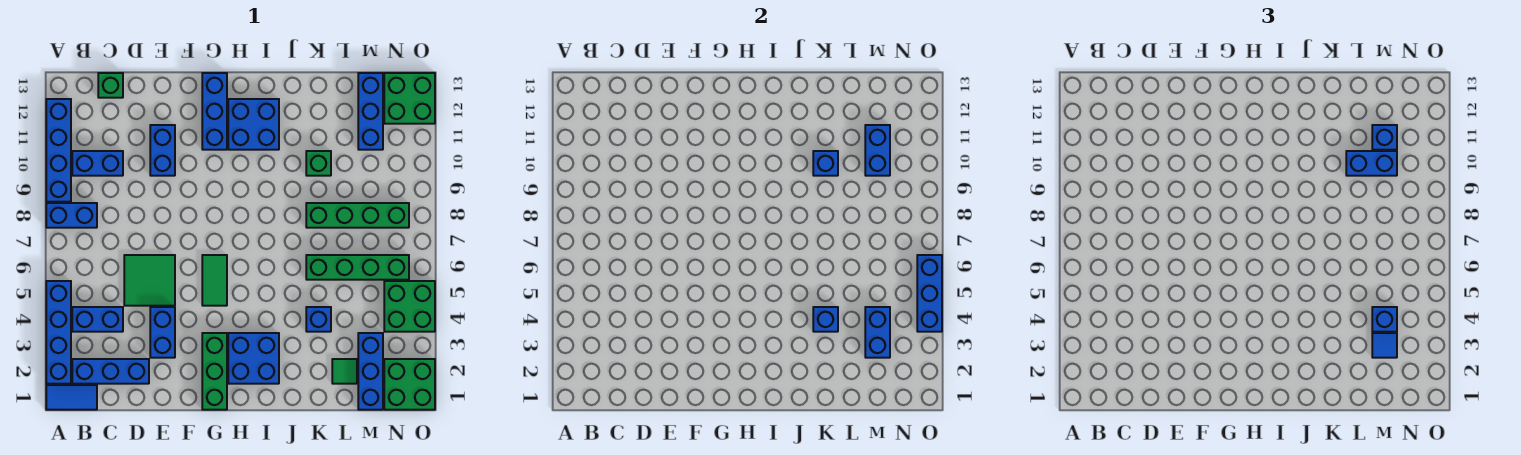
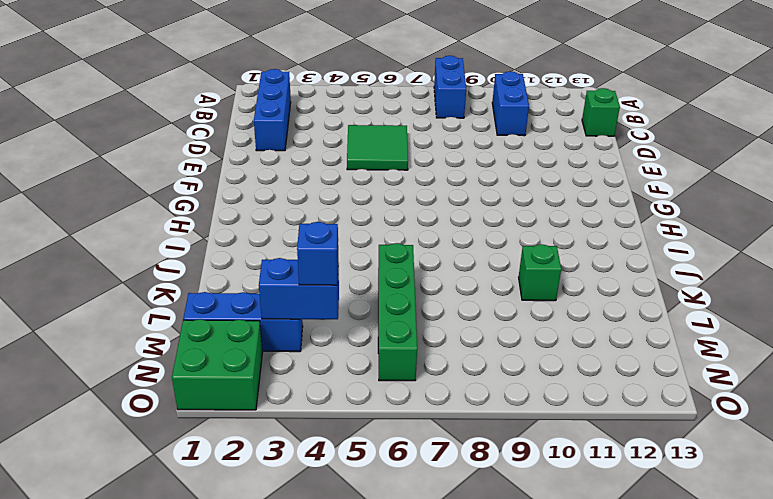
none -> blue 1x2 tile [46,385,97,410]
none -> blue 1x4 brick [46,281,71,384]
none -> blue 1x4 brick [46,99,71,202]
none -> blue 1x2 brick [72,307,123,332]

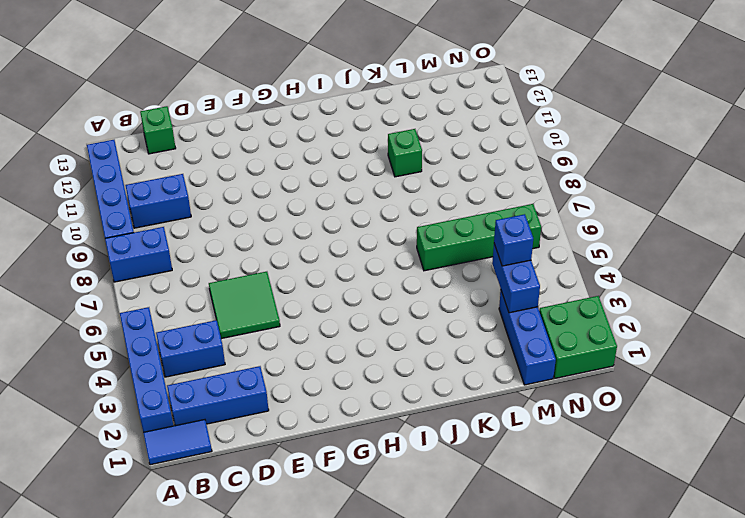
none -> blue 1x2 brick [150,307,175,358]
none -> blue 1x2 brick [150,125,175,176]
none -> green 1x3 brick [202,333,227,410]
none -> green 1x2 tile [202,255,227,306]

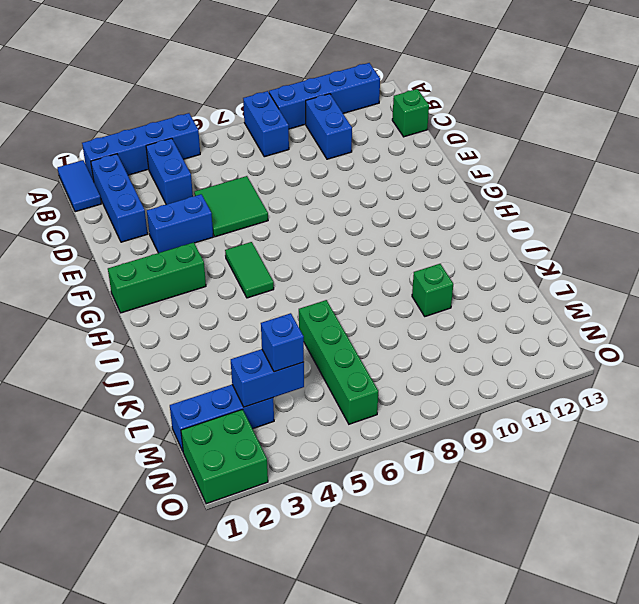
green 1x2 tile [225,242,274,298] -> green 1x2 tile turned to [202,255,227,306]
none -> blue 1x2 brick [150,125,175,176]
none -> blue 1x3 brick [202,73,227,150]
none -> blue 2x2 brick [228,333,279,384]
none -> blue 2x2 brick [228,99,279,150]

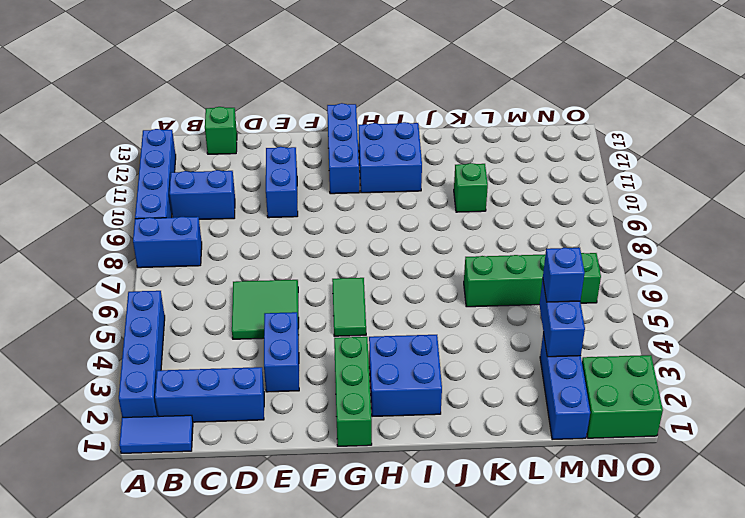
none -> blue 1x2 brick [72,307,123,332]
none -> blue 1x1 brick [306,307,331,332]
none -> green 1x4 brick [306,203,409,228]
none -> green 1x1 tile [332,359,357,384]

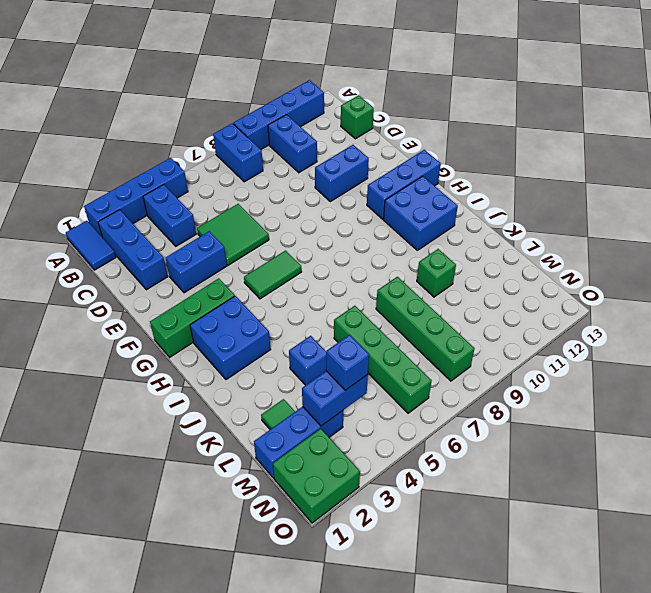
none -> blue 1x3 brick [358,73,383,150]
none -> green 2x2 brick [384,281,435,332]
none -> green 2x2 brick [384,73,435,124]
none -> blue 1x1 brick [813,307,838,332]

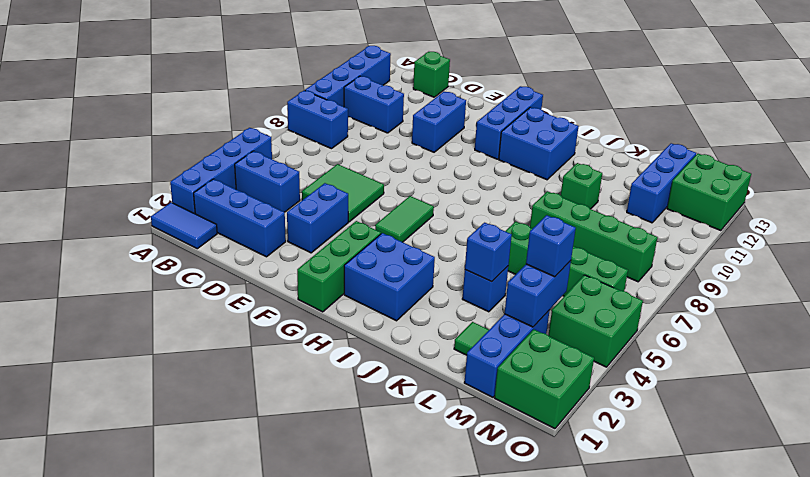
none -> blue 1x1 brick [813,151,838,176]
none -> blue 1x2 brick [865,125,890,176]
none -> blue 1x3 brick [917,255,942,332]
none -> blue 1x2 brick [1346,151,1397,176]

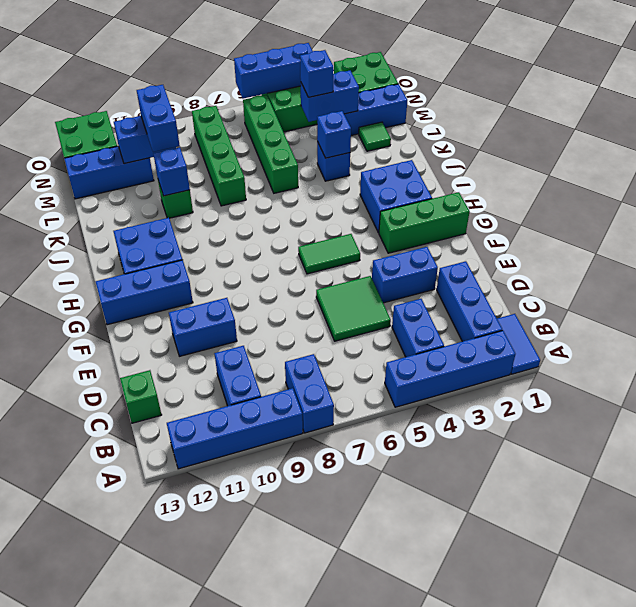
none -> blue 1x1 tile [1372,333,1397,358]
none -> blue 1x1 brick [1372,125,1397,150]

